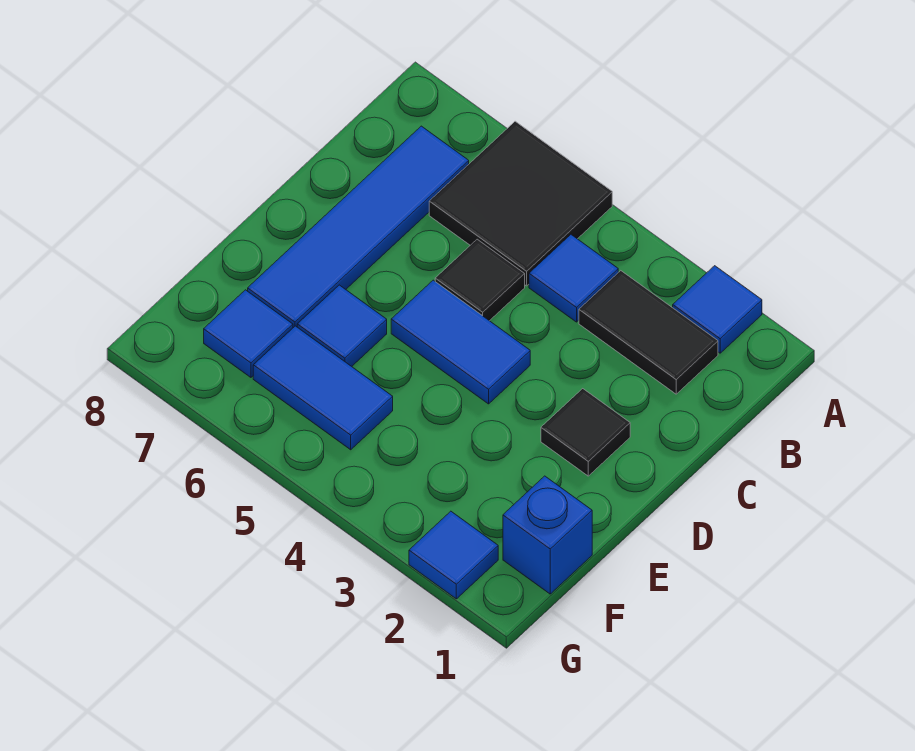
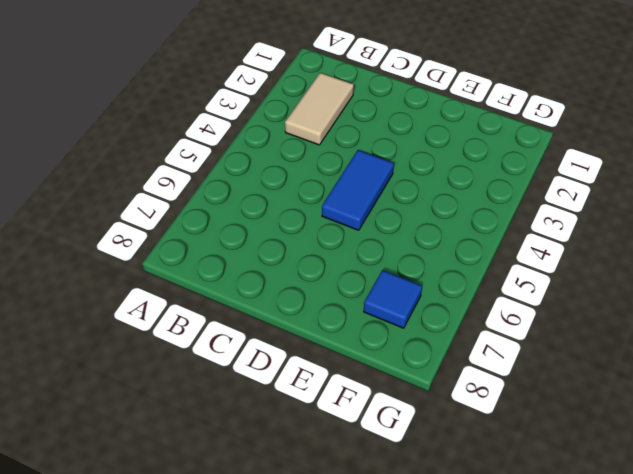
tan 1x2 tile [285,73,354,145] -> black 1x2 tile [579,271,718,394]
none -> blue 1x1 tile [673,266,762,353]
none -> black 2x2 tile [429,121,612,286]
none -> blue 1x1 tile [529,235,618,322]

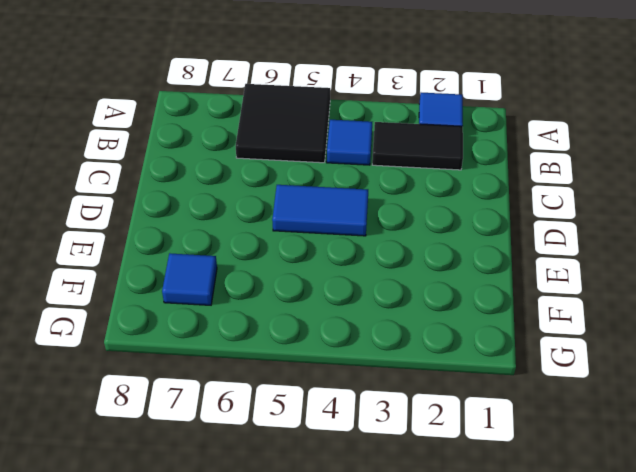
none -> blue 1x4 tile [248,126,469,328]
none -> black 1x1 tile [435,239,525,321]
none -> black 1x1 tile [541,389,630,476]

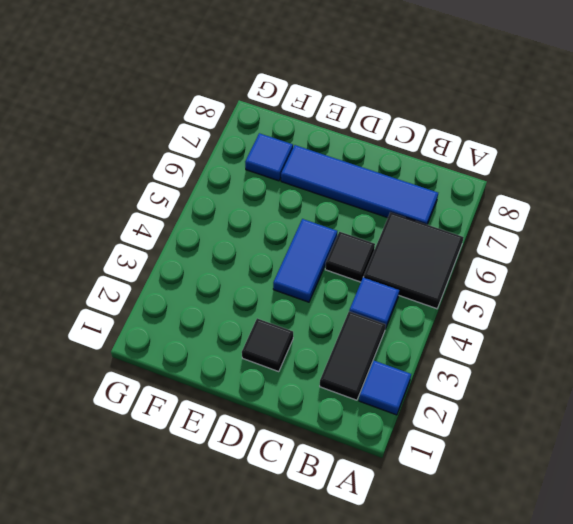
none -> blue 1x1 tile [297,285,387,366]
none -> blue 1x1 brick [503,476,592,594]
none -> blue 1x2 tile [253,326,393,450]

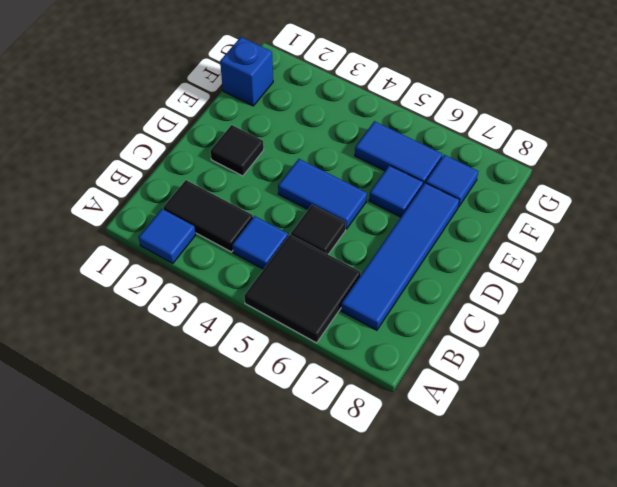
none -> blue 1x1 tile [409,511,498,599]

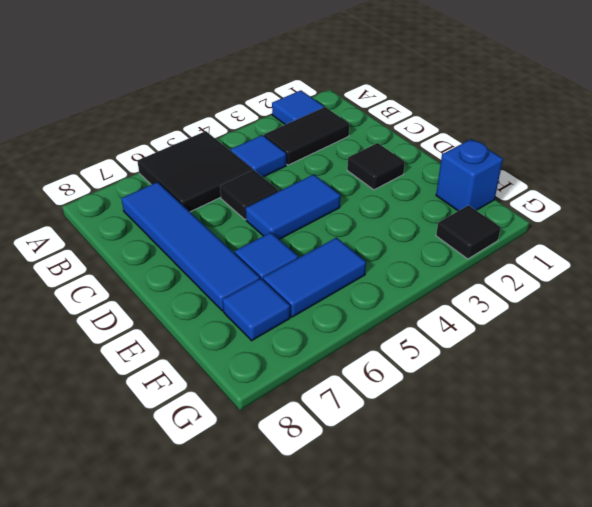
black 1x1 tile [436,205,501,259] -> blue 1x1 tile [409,511,498,599]

